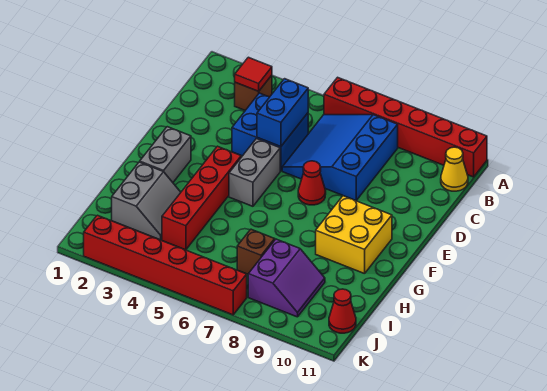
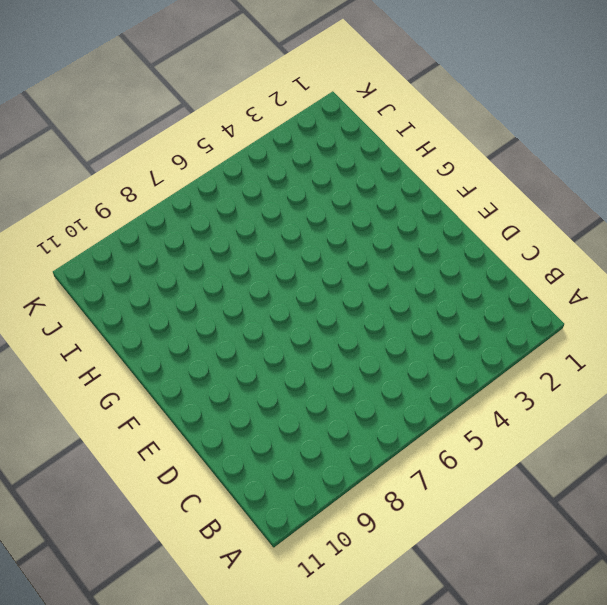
none -> red 1x6 brick [324,77,487,177]
none -> brown 1x1 brick [235,75,272,110]
none -> blue 3x3 slope [282,115,398,201]

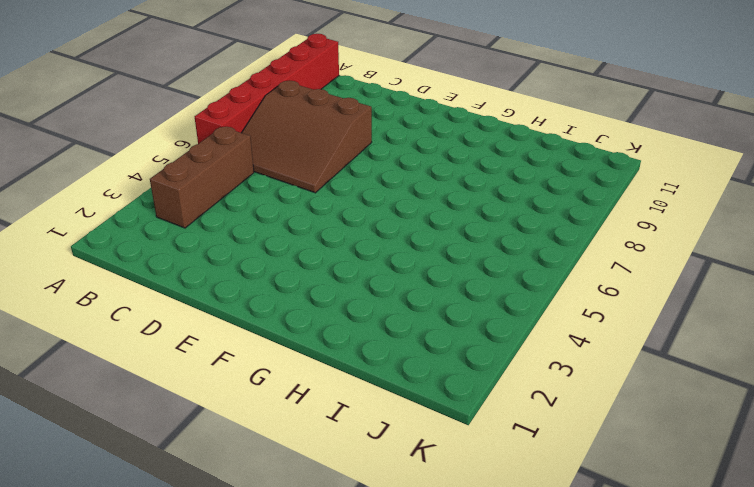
brown 1x3 brick [150,127,254,228] -> brown 1x1 brick [235,75,272,110]
brown 3x3 slope [242,80,372,193] -> blue 3x3 slope [282,115,398,201]
none -> yellow 1x1 cone [441,147,468,191]
none -> blue 2x2 brick [232,93,308,171]
none -> grey 1x2 brick [229,139,280,206]

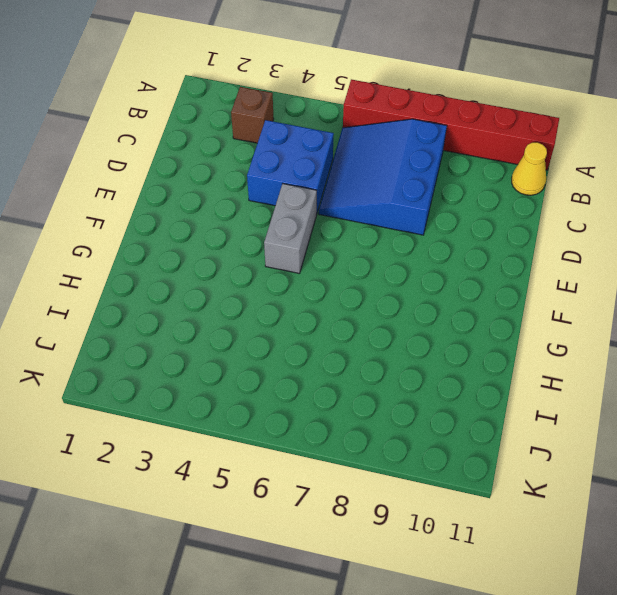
none -> red 1x1 cone [298,161,326,205]
none -> grey 1x2 brick [140,127,191,182]
none -> red 1x4 brick [162,146,241,250]

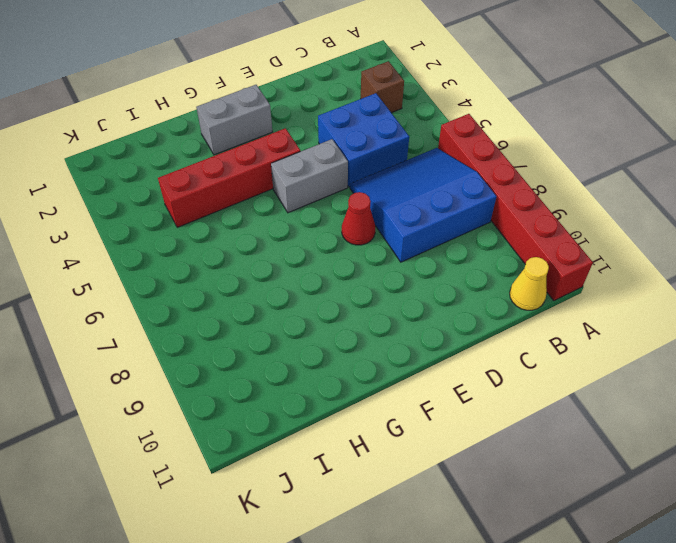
none -> yellow 2x2 brick [316,196,392,274]
none -> grey 2x2 slope [112,162,181,240]
none -> brown 1x1 brick [237,229,275,274]

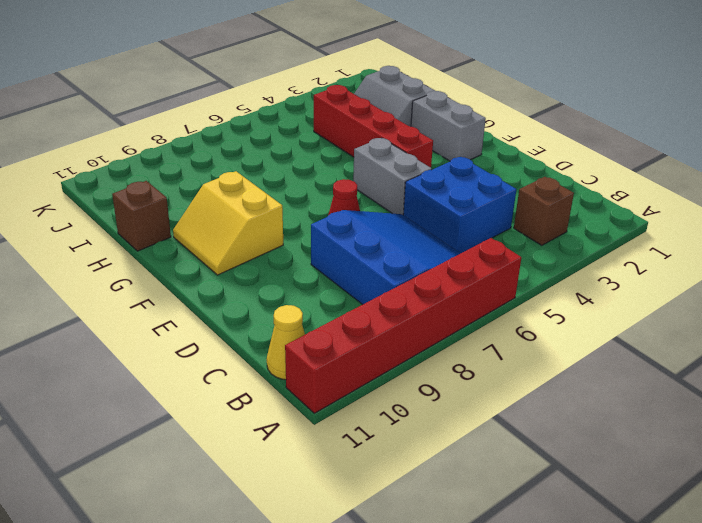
yellow 2x2 slope [173,171,283,275] -> yellow 2x2 brick [316,196,392,274]
brown 1x1 brick [112,181,171,251] -> brown 1x1 brick moved to [237,229,275,274]
none -> purple 2x2 slope [248,239,325,317]
none -> red 1x1 cone [329,289,356,333]
none -> red 1x6 brick [84,215,247,315]

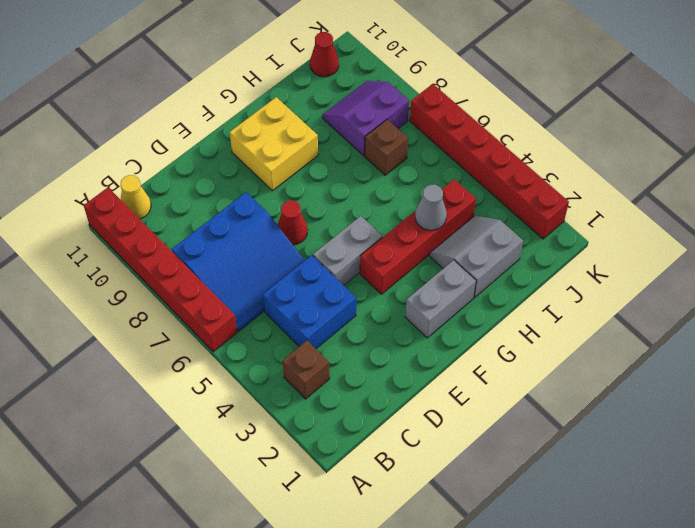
grey 1x1 cone [415,185,447,230] -> none
none -> red 1x1 tile [235,57,272,91]
none -> blue 1x2 brick [257,79,308,147]

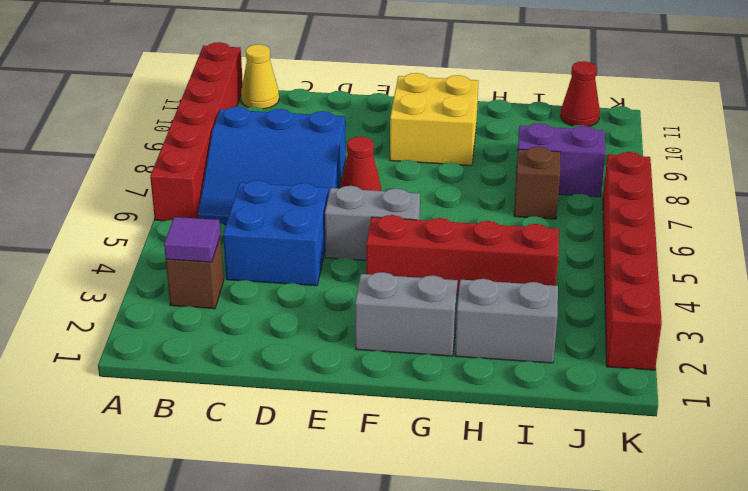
purple 1x1 tile [164,217,220,262] -> red 1x1 tile [235,57,272,91]
none -> blue 1x2 brick [257,79,308,147]

